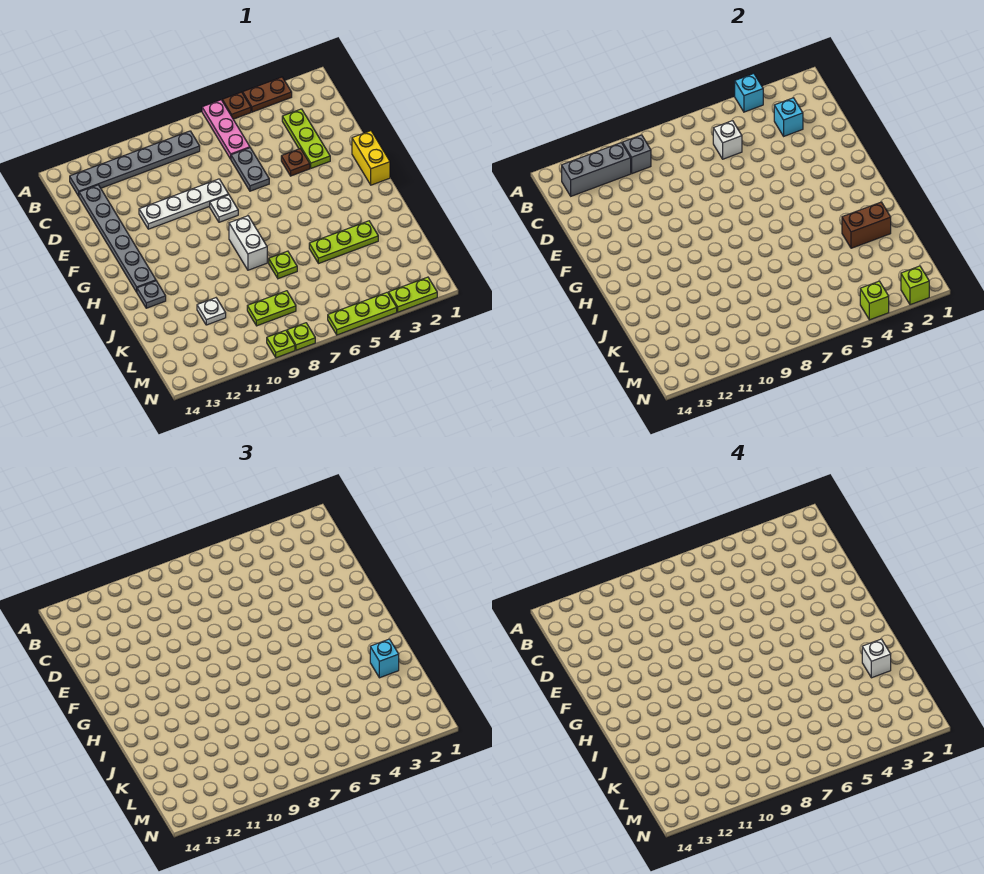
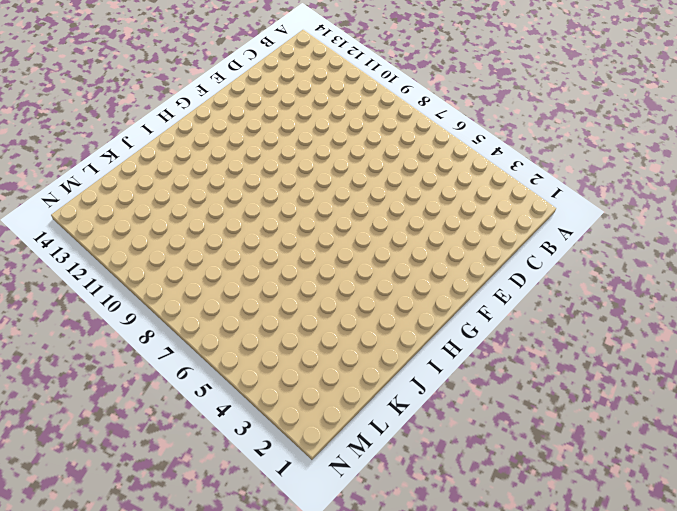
none -> brown 1x2 plate [243,77,292,112]
none -> brown 1x1 plate [222,92,251,119]
none -> pink 1x3 plate [202,100,250,159]
none -> grey 1x6 plate [70,131,200,196]

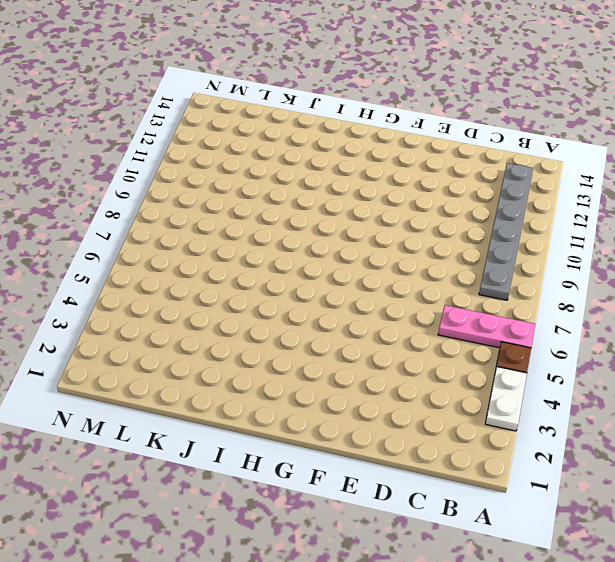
white 1x2 plate [485,367,527,431] -> brown 1x2 plate [243,77,292,112]
none -> lime 1x3 plate [282,109,330,168]
none -> grey 1x6 plate [79,185,156,292]
none -> grey 1x2 plate [231,148,269,191]
none -> brown 1x1 plate [281,149,310,176]

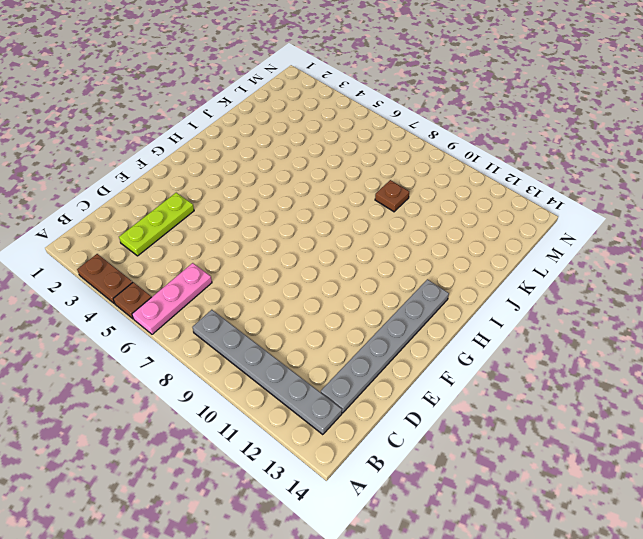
brown 1x1 plate [375,180,409,212] -> brown 1x1 plate moved to [281,149,310,176]
none -> grey 1x2 plate [231,148,269,191]
none -> white 1x4 plate [139,179,229,229]
none -> yellow 1x2 brick [352,131,390,185]
none -> white 1x1 plate [210,195,238,222]

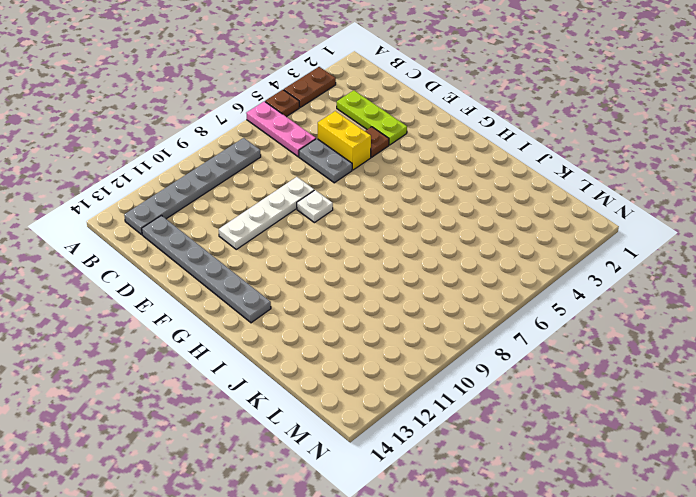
yellow 1x2 brick [318,111,371,170] -> yellow 1x2 brick moved to [352,131,390,185]
none -> white 1x2 brick [229,216,267,270]
none -> grey 1x1 plate [137,281,166,308]
none -> lime 1x3 plate [309,221,378,264]
none -> lime 1x1 plate [269,251,297,279]

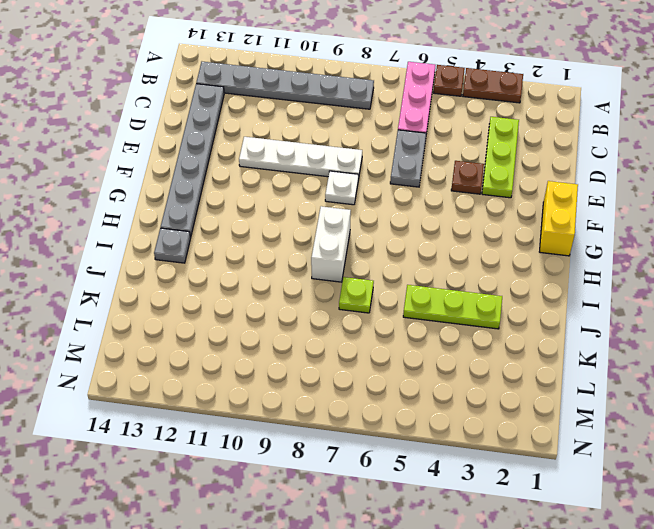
none -> white 1x1 plate [197,298,226,325]
none -> lime 1x2 plate [247,291,296,326]
none -> lime 1x2 plate [389,277,437,312]
none -> lime 1x3 plate [328,292,397,335]

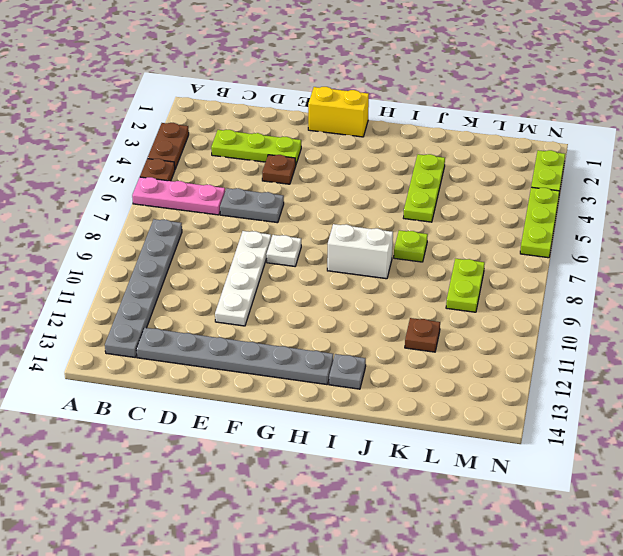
brown 1x1 plate [405,318,440,352] -> white 1x1 plate [197,298,226,325]
none -> lime 1x1 plate [287,323,315,350]
none -> lime 1x1 plate [267,330,295,358]
none -> cyan 1x1 brick [735,74,763,112]
none -> grey 1x1 brick [622,135,651,174]

